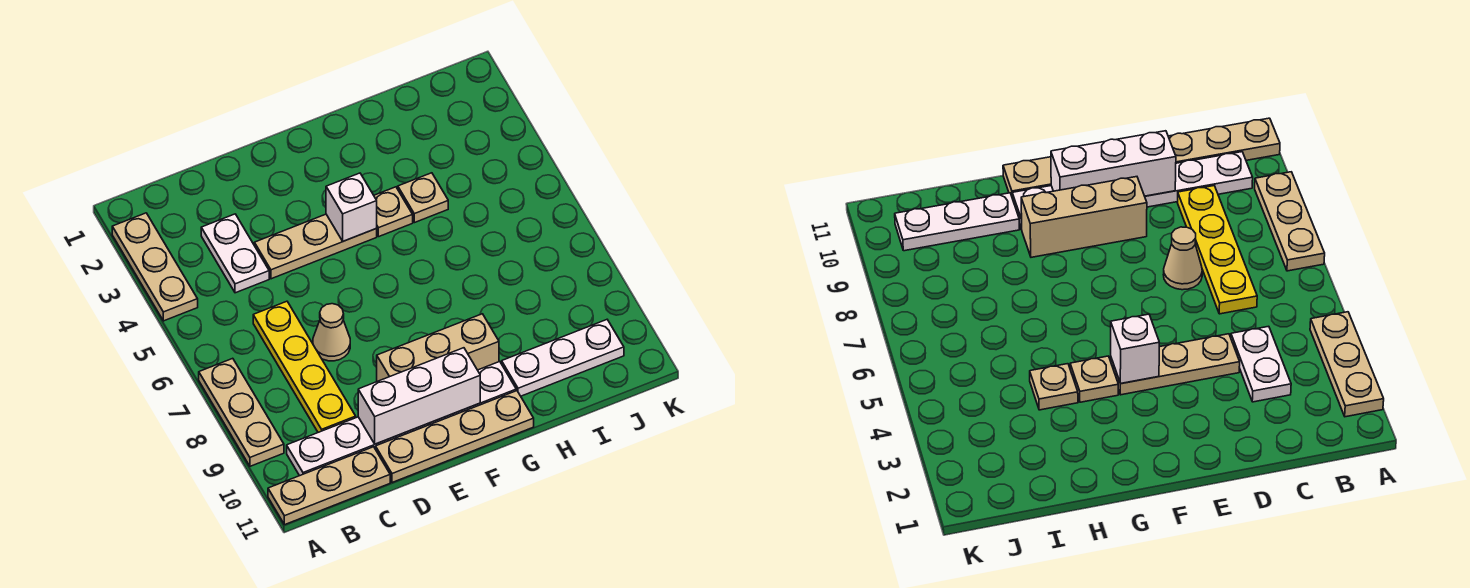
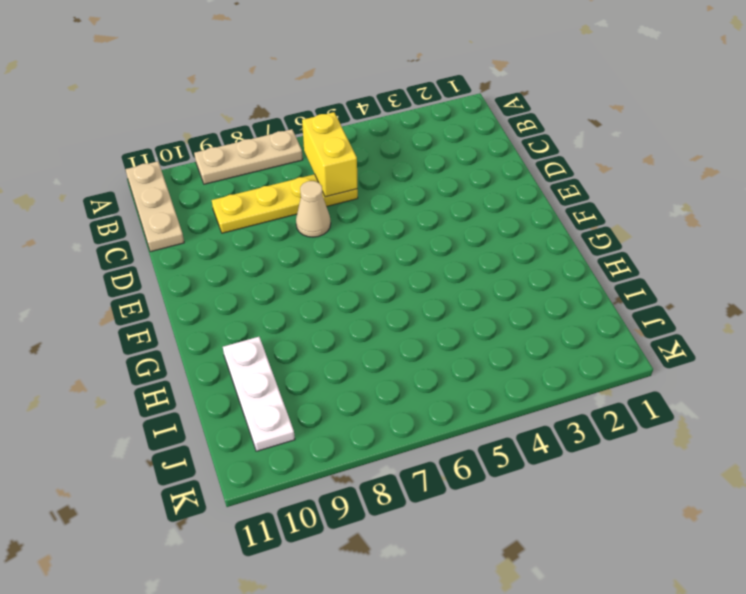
yellow 1x2 brick [302,112,357,197] -> none
none -> tan 1x3 plate [112,213,198,321]
none -> white 1x6 plate [287,362,516,476]
none -> white 1x2 plate [201,214,269,293]

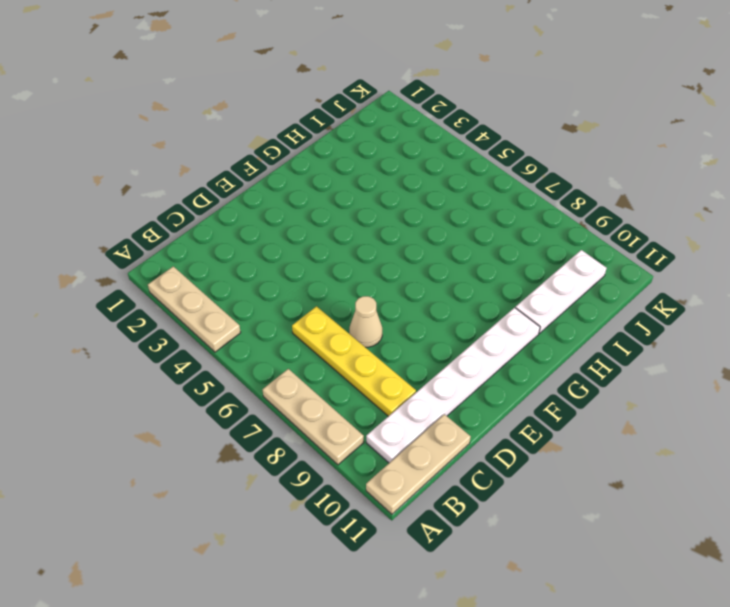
none -> white 1x2 plate [201,214,269,293]
none -> tan 1x3 plate [254,214,377,279]
none -> tan 1x4 plate [376,391,534,483]

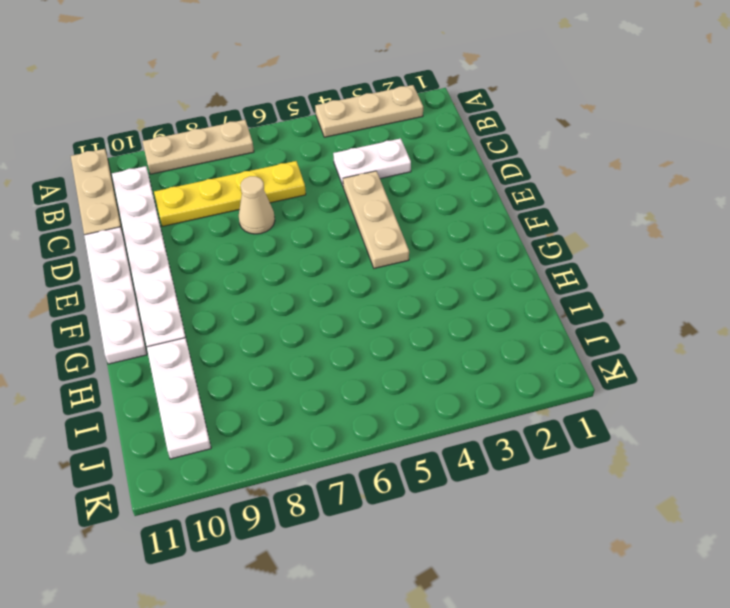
white 1x4 plate [84,227,147,364] -> tan 1x4 plate [376,391,534,483]
none -> tan 1x3 brick [377,314,499,381]
none -> tan 1x1 plate [374,187,413,237]
none -> tan 1x1 plate [398,173,448,223]

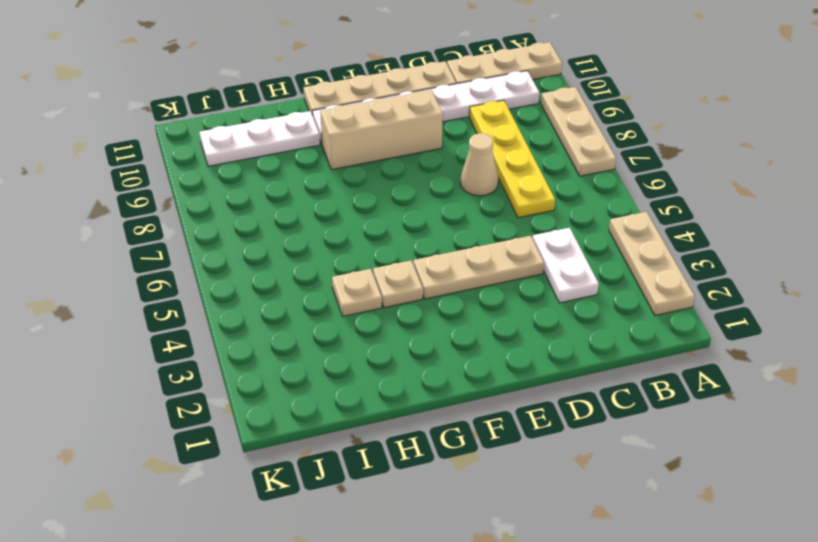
none -> white 1x3 brick [358,348,480,444]
none -> white 1x1 brick [326,173,377,241]

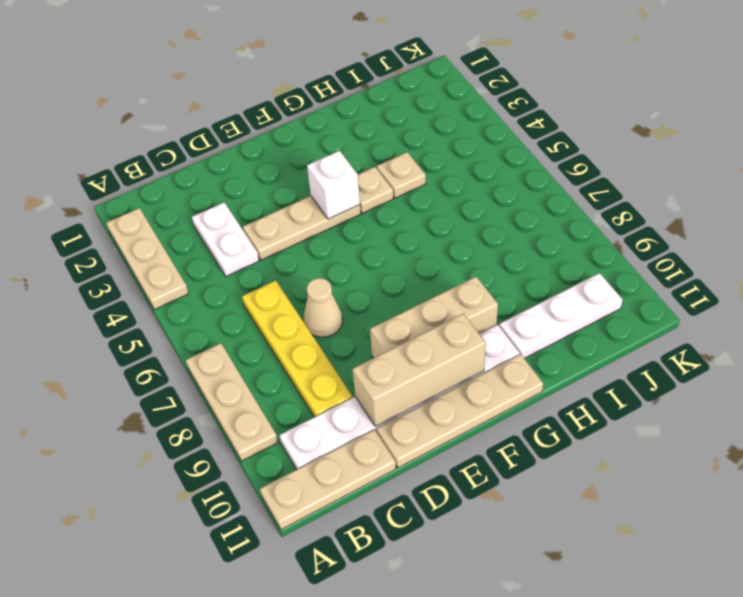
tan 1x3 brick [352,314,486,426] -> white 1x3 brick [358,348,480,444]

